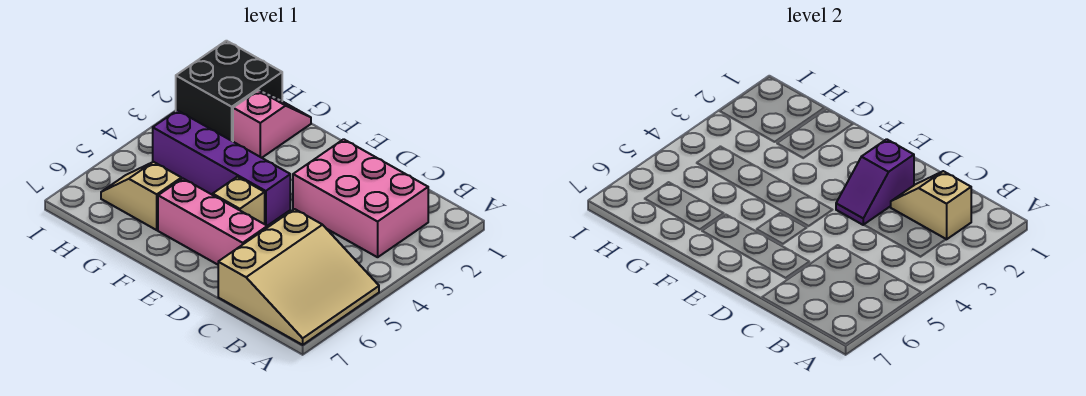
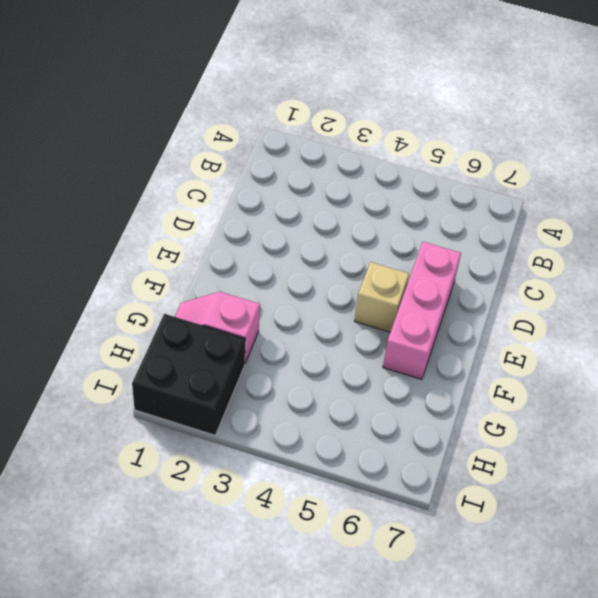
none -> tan 3x3 slope [218,209,379,345]
none -> pink 2x3 brick [293,139,428,257]

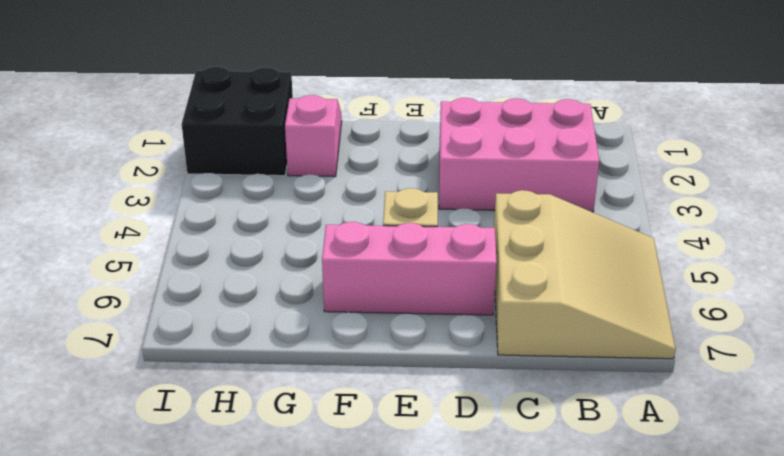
none -> purple 1x4 brick [153,110,290,226]
none -> tan 1x2 slope [101,162,181,230]

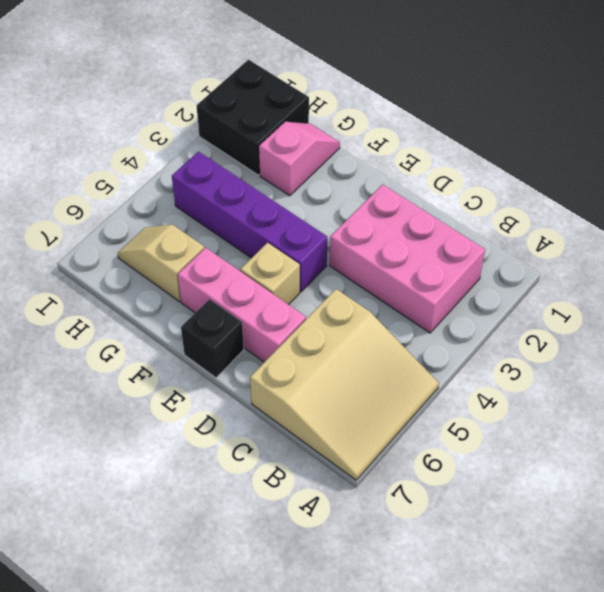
black 1x1 brick [181,299,244,378] -> none
none -> tan 1x2 slope [891,171,971,239]
none -> purple 1x2 slope [836,139,914,225]

